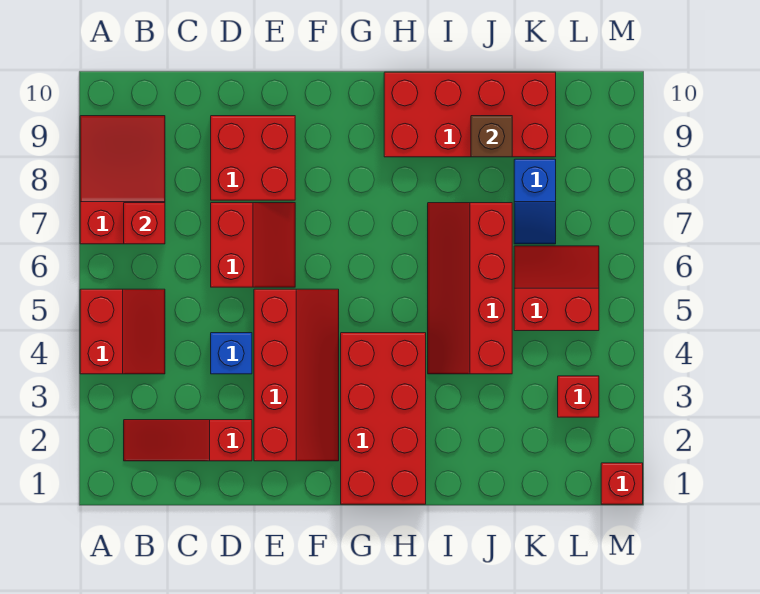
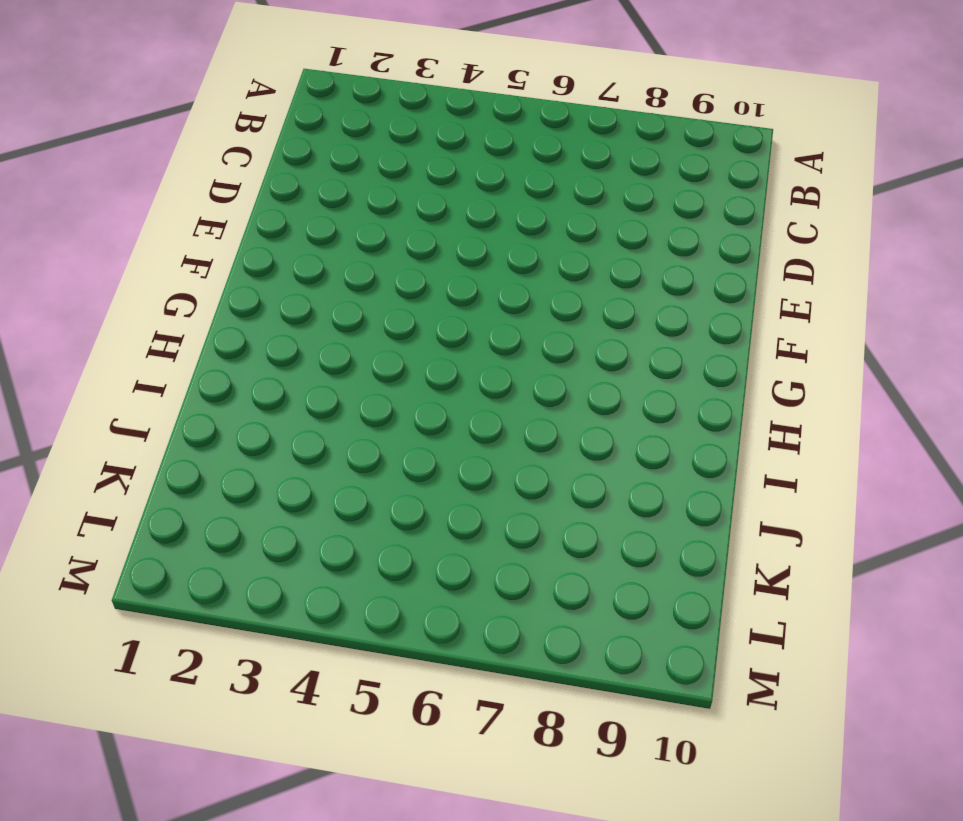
none -> red 2x2 slope [80,289,165,374]
none -> red 2x3 slope [80,116,165,244]
none -> red 1x3 slope [124,420,252,461]

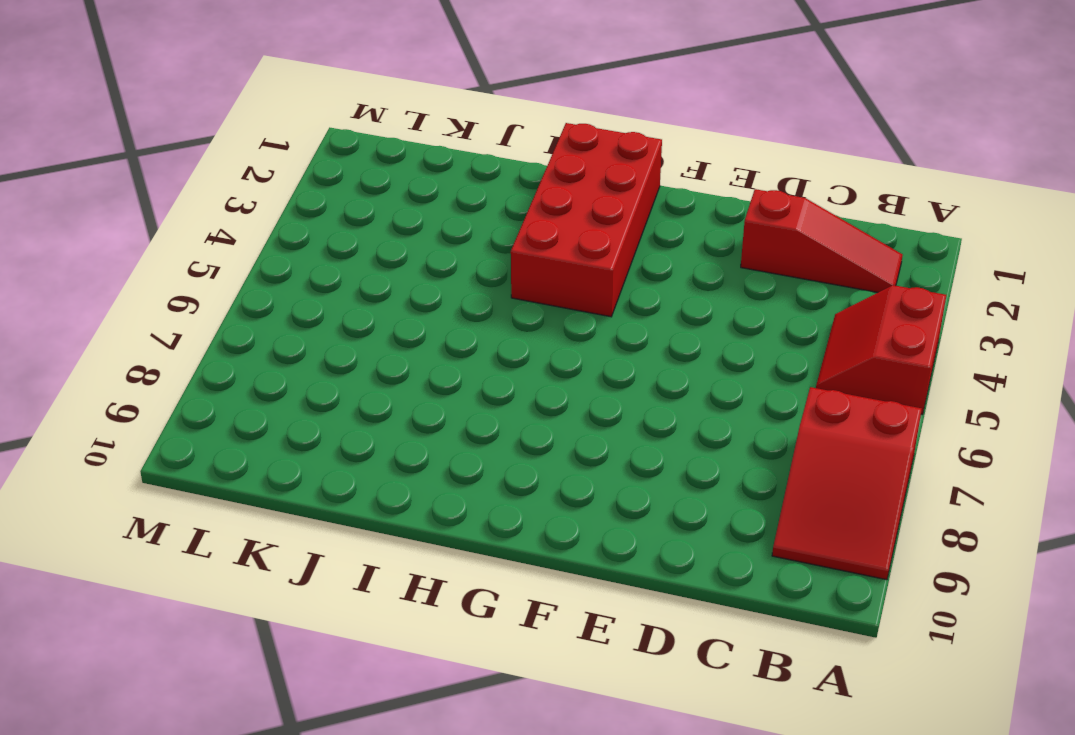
none -> blue 1x1 brick [211,333,252,374]
none -> red 2x2 slope [211,203,295,287]
none -> red 2x2 brick [211,116,295,200]

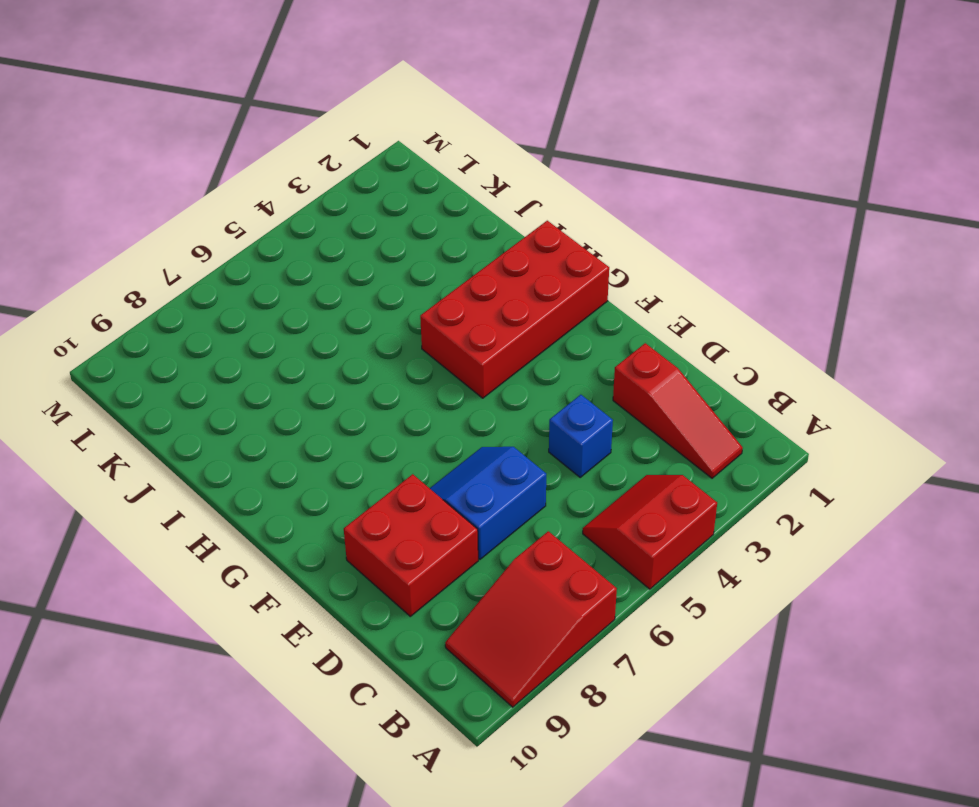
blue 2x2 slope [430,447,546,559] -> red 2x2 slope [211,203,295,287]
none -> red 2x4 slope [254,289,339,461]
none -> red 2x4 brick [384,72,556,157]
none -> red 2x4 slope [428,203,512,374]

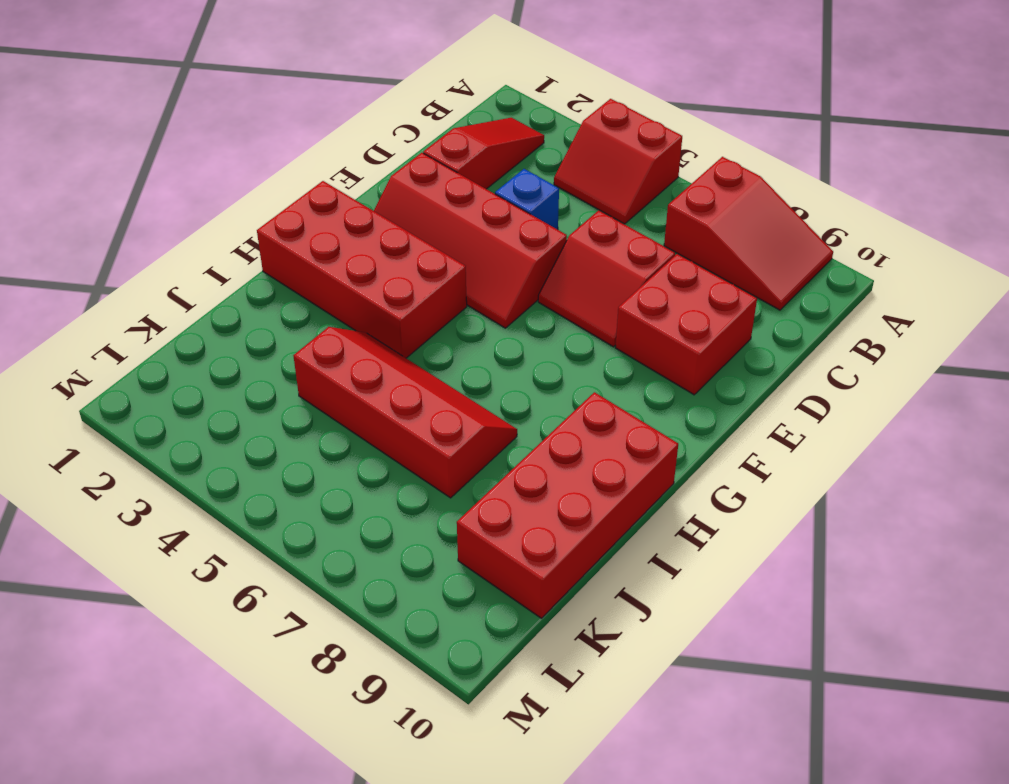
none -> red 2x2 slope [514,246,599,331]
none -> blue 1x2 slope [514,159,556,244]
none -> red 1x1 brick [558,376,599,417]

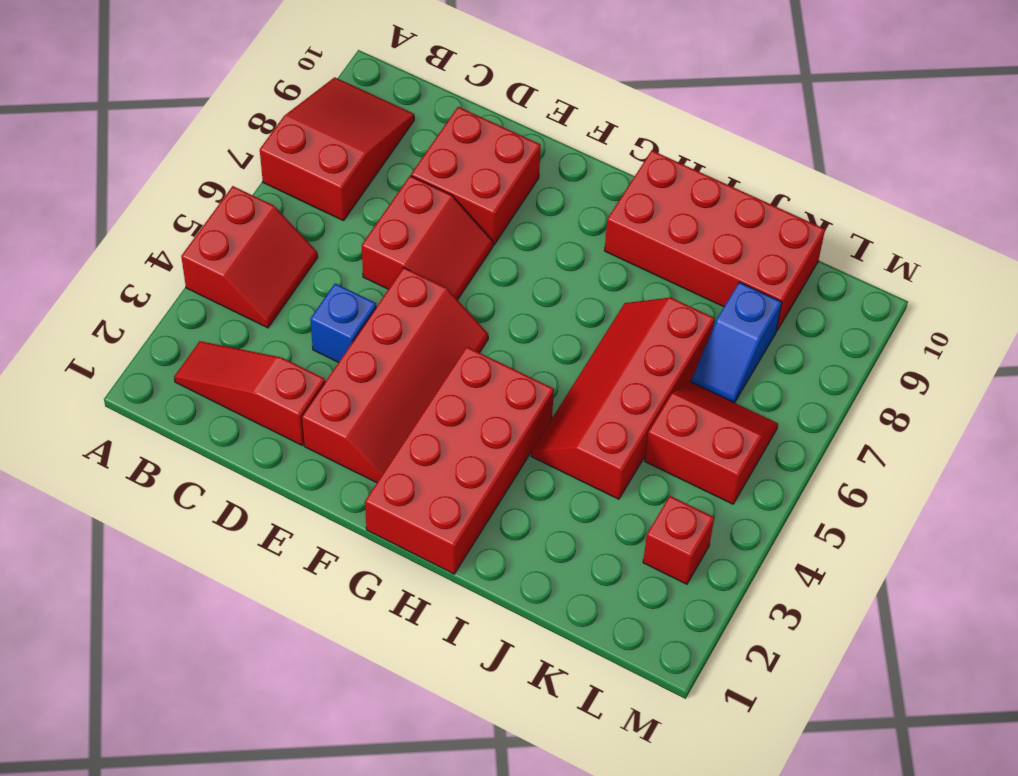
none -> red 1x1 brick [601,463,643,504]
none -> red 1x1 brick [124,203,165,244]
none -> brown 1x1 brick [471,116,512,157]

